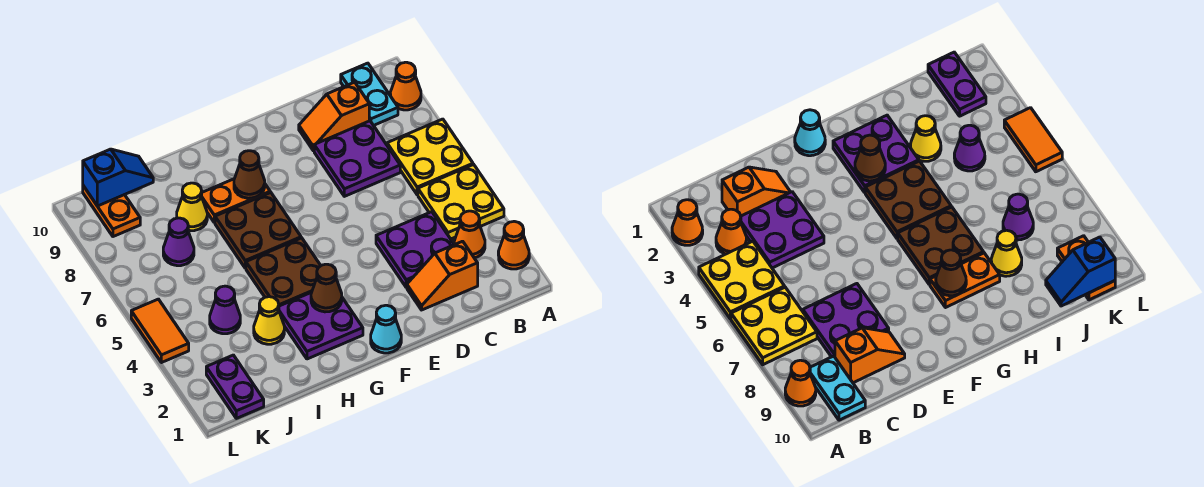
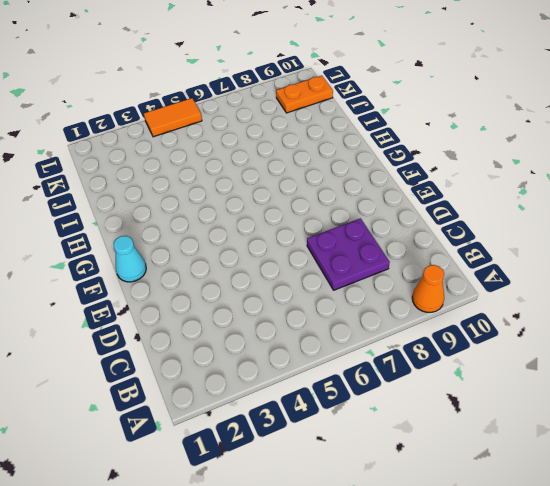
none -> orange 1x1 cone [498,221,529,269]
none -> yellow 2x2 plate [418,165,504,239]
none -> yellow 2x2 plate [387,119,473,195]

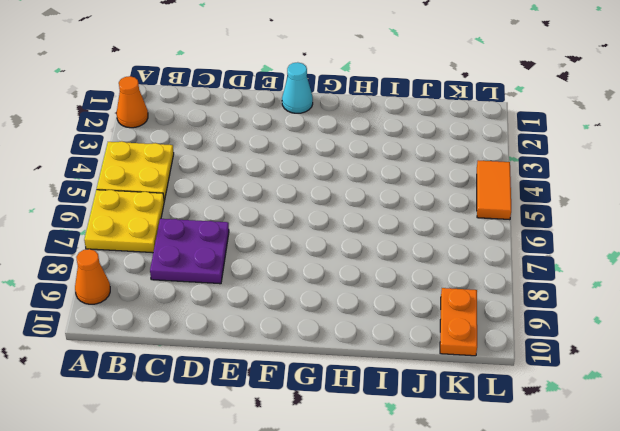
none -> orange 1x1 cone [454,211,485,258]
none -> cyan 1x2 plate [341,63,398,125]
none -> orange 1x2 slope [407,241,478,310]

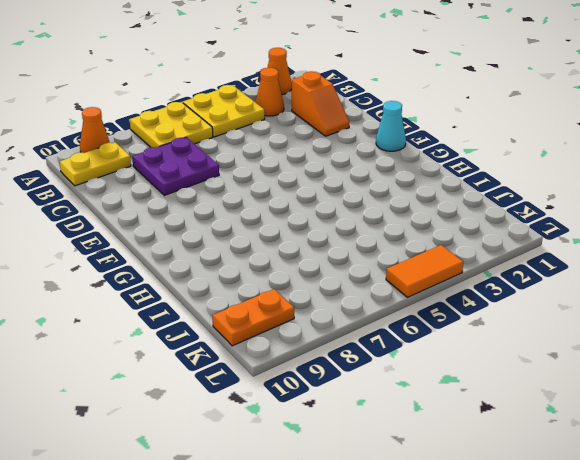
yellow 1x2 plate [60,142,131,186] -> cyan 1x2 plate [341,63,398,125]
none -> purple 2x2 plate [376,212,454,287]
none -> orange 1x2 slope [299,82,369,151]
none -> purple 2x2 plate [279,292,363,359]

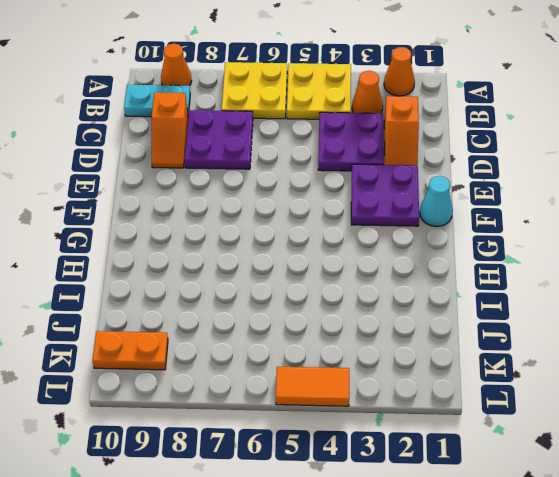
purple 2x2 plate [351,164,419,226] -> purple 2x2 plate moved to [279,292,363,359]
none -> brown 2x2 plate [246,238,321,306]
none -> brown 2x2 plate [215,192,301,268]
none -> orange 1x2 plate [202,179,270,223]

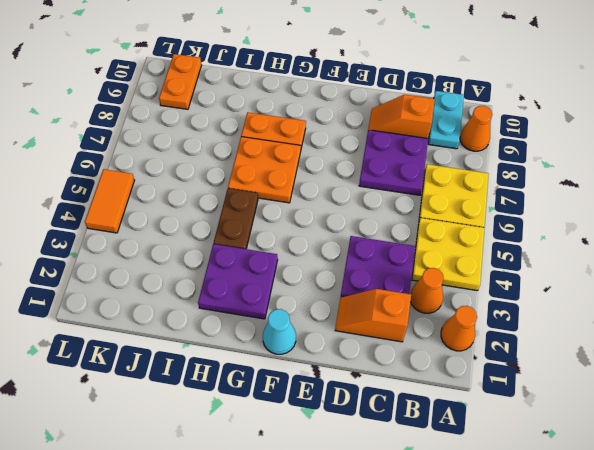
orange 2x2 plate [228,137,301,203] -> brown 2x2 plate [215,192,301,268]
brown 1x2 plate [214,188,258,249] -> brown 2x2 plate [246,238,321,306]
none -> yellow 1x1 cone [254,297,284,344]
none -> yellow 1x1 cone [177,183,207,231]
none -> purple 1x1 cone [210,286,240,334]

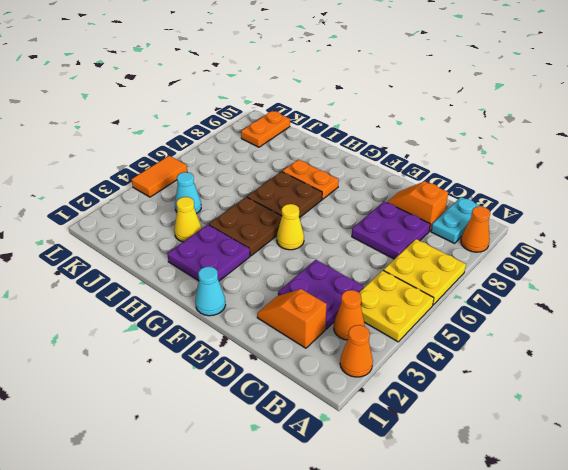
yellow 1x1 cone [277,204,304,250] -> yellow 1x1 cone moved to [177,183,207,231]
cyan 1x1 cone [175,172,201,214] -> purple 1x1 cone [210,286,240,334]
none -> purple 1x1 cone [163,218,194,266]
none -> purple 1x2 plate [206,355,264,418]
none -> brown 1x1 cone [311,264,342,312]

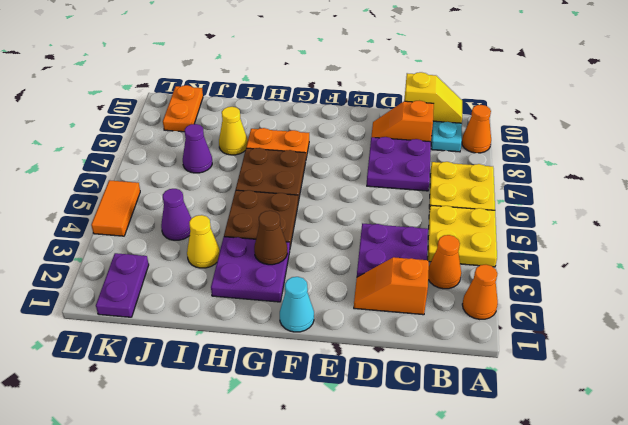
yellow 1x2 slope [404,72,462,123] -> none
none -> brown 1x1 cone [234,151,265,198]
none -> blue 1x2 slope [83,149,153,206]

